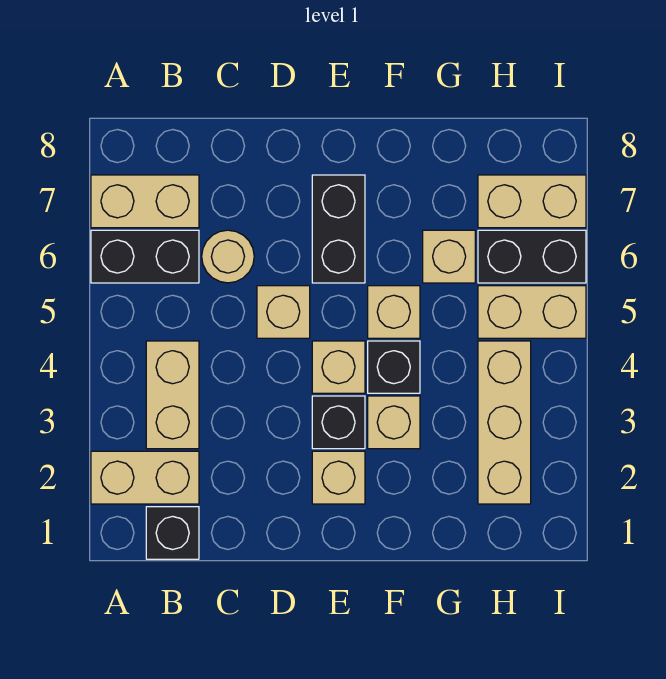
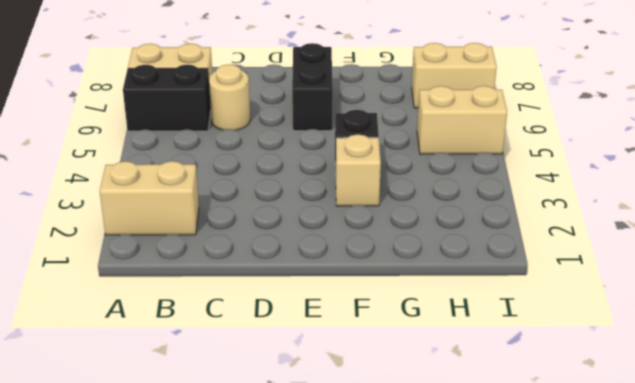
none -> black 1x1 brick [146,507,199,559]
none -> tan 1x2 brick [146,341,199,449]
none -> tan 1x1 brick [257,286,310,338]

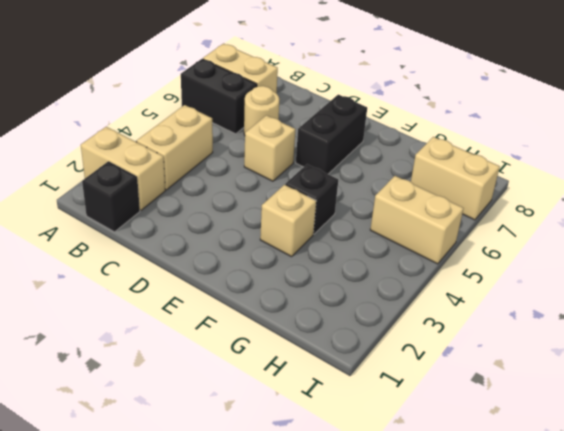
none -> tan 1x1 brick [312,451,365,504]
none -> black 1x1 brick [312,396,365,449]
none -> tan 1x1 brick [312,341,365,393]

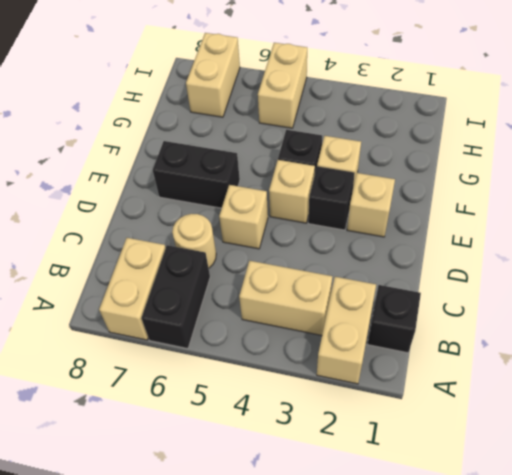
none -> tan 1x1 brick [368,286,420,338]
none -> tan 1x1 brick [423,230,475,283]
none -> tan 1x3 brick [478,341,531,504]

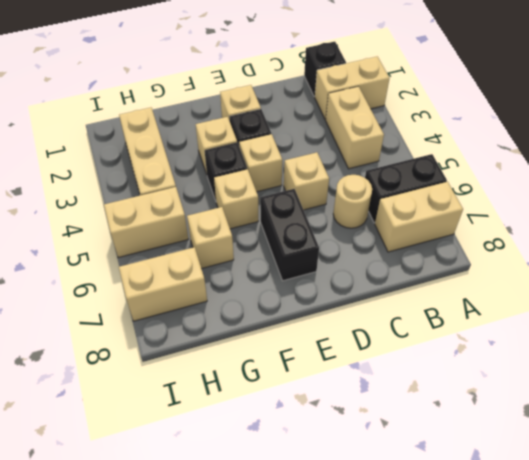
none -> black 1x2 brick [478,230,586,283]

